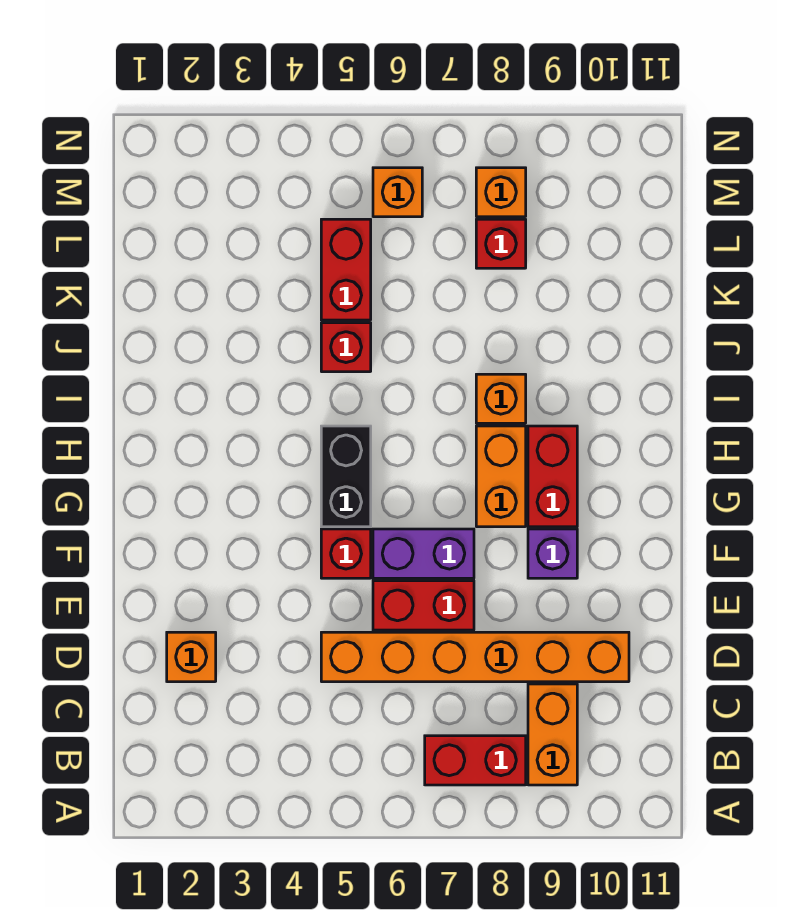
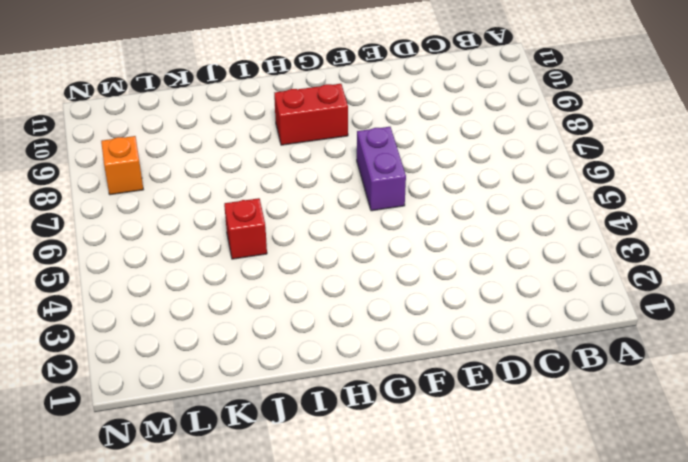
none -> red 1x2 brick [425,736,526,785]
none -> orange 1x2 brick [528,684,577,785]
none -> orange 1x1 brick [167,632,216,682]

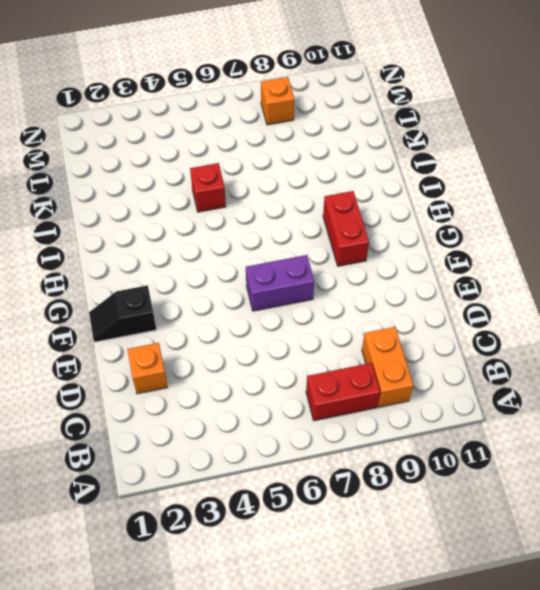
black 1x2 slope [89,285,157,342] -> none
none -> orange 1x6 brick [321,632,629,682]
none -> red 1x2 brick [373,581,474,630]
none -> red 1x1 brick [321,529,371,578]

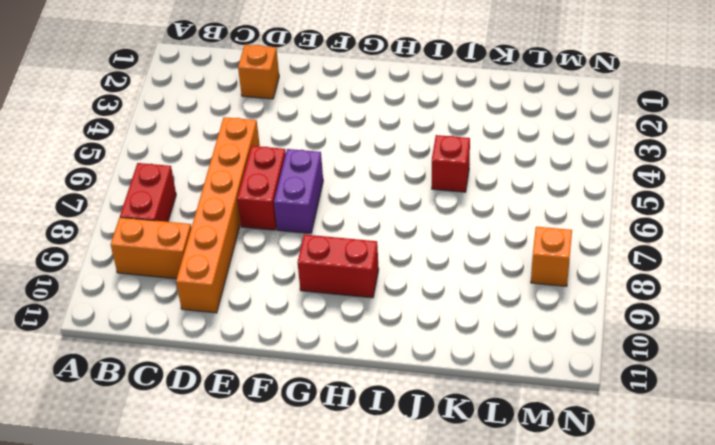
none -> red 1x1 brick [321,529,371,578]
none -> purple 1x1 brick [528,529,577,578]
none -> black 1x2 brick [321,426,371,527]

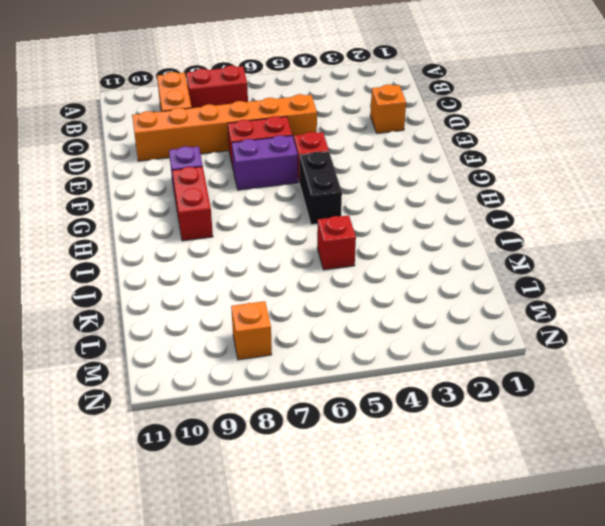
none -> orange 1x2 brick [476,426,526,527]
none -> orange 1x1 brick [476,374,526,423]
none -> red 1x2 brick [321,219,371,320]

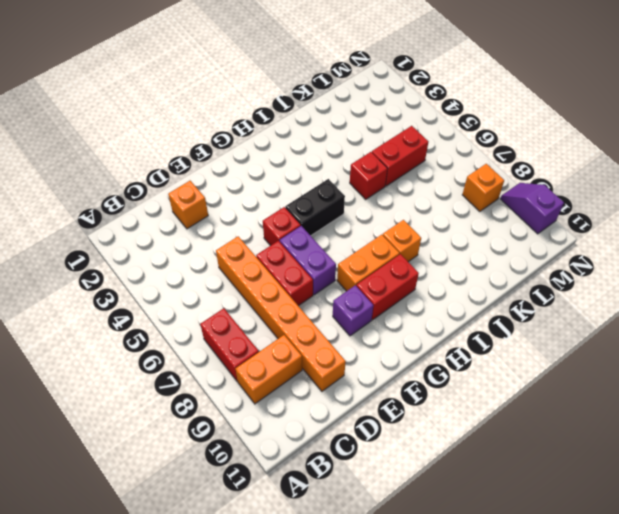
purple 1x2 slope [500,183,564,234] -> none
none -> red 1x1 brick [476,219,526,268]
none -> orange 1x1 brick [373,168,422,217]

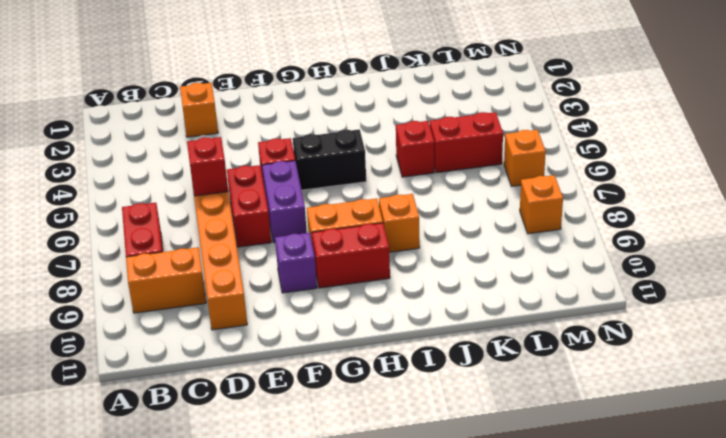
red 1x1 brick [187,137,228,196] -> red 1x1 brick moved to [476,219,526,268]

